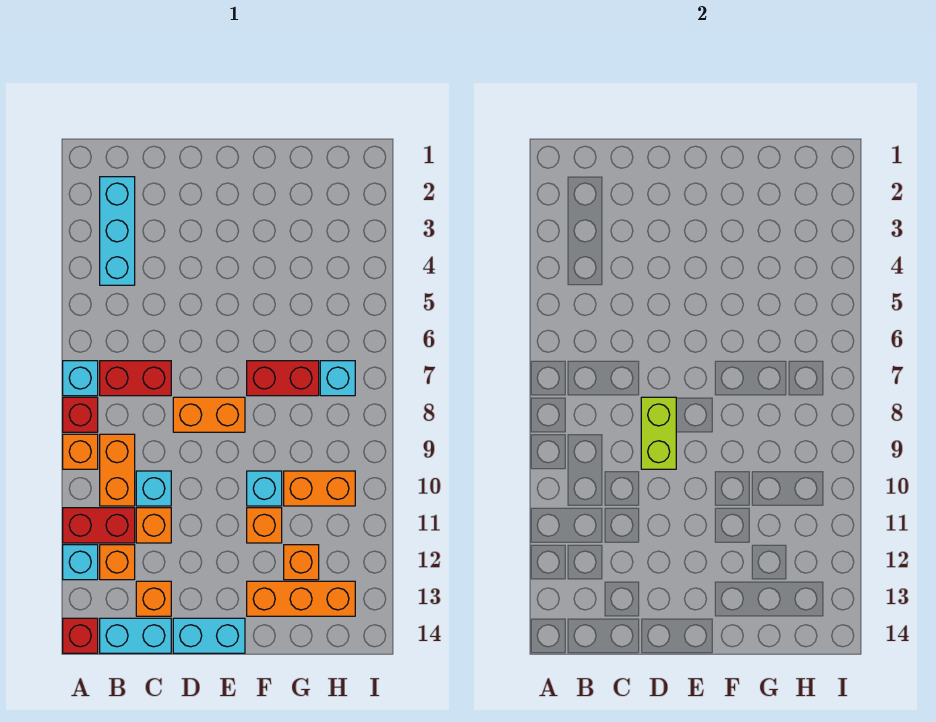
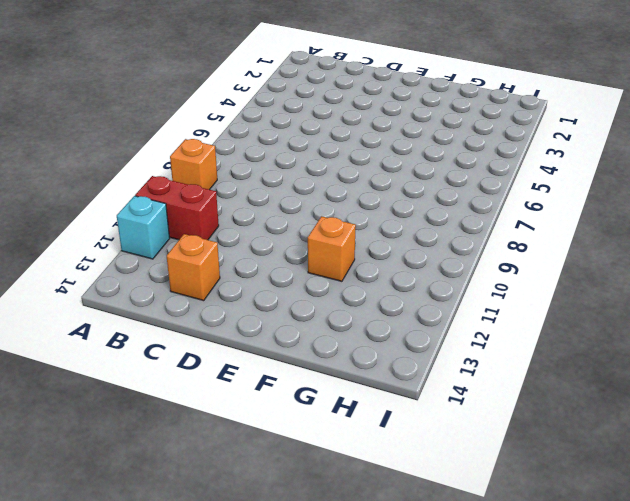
none -> cyan 1x1 brick [63,361,98,396]
none -> red 1x1 brick [63,397,98,432]
none -> red 1x1 brick [63,618,98,653]

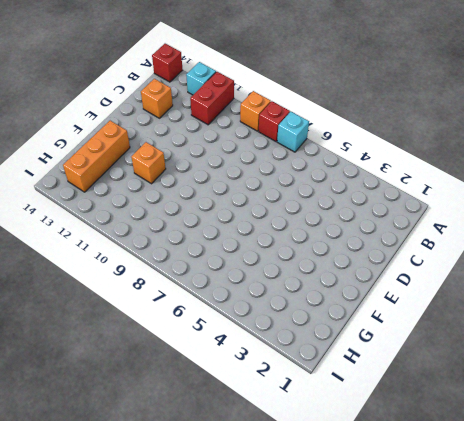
none -> cyan 1x3 brick [100,177,135,285]
none -> red 1x2 brick [100,361,171,396]
none -> orange 1x2 brick [100,434,135,506]

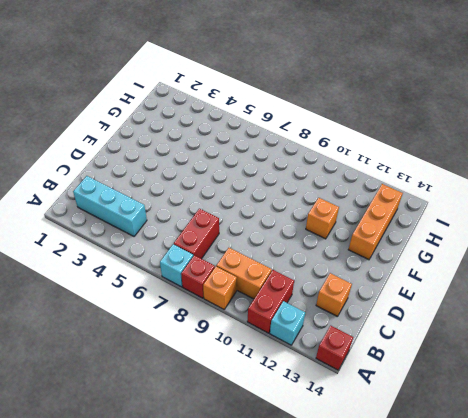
none -> orange 1x1 brick [100,545,135,580]
none -> cyan 1x2 brick [100,618,171,653]
none -> cyan 1x1 brick [136,471,171,506]

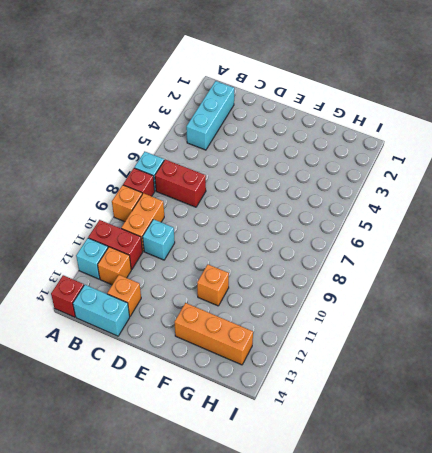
none -> orange 1x1 brick [136,508,171,543]
none -> orange 1x2 brick [173,397,245,432]
none -> cyan 1x2 brick [173,618,245,653]

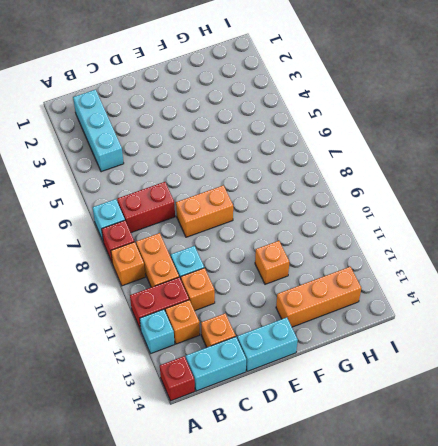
none -> red 1x2 brick [247,361,319,396]
none -> cyan 1x1 brick [247,471,282,506]
none -> orange 1x2 brick [284,471,355,506]

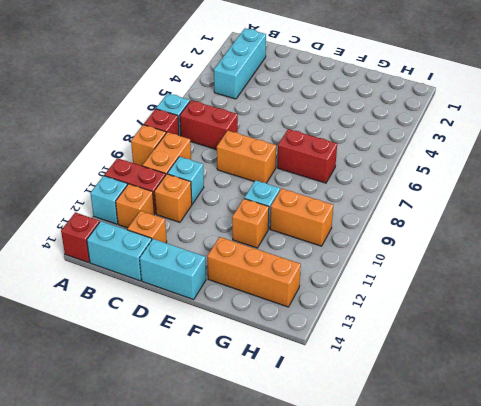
none -> orange 1x1 brick [284,545,319,580]
none -> cyan 1x1 brick [320,361,355,396]
none -> lime 1x2 brick [641,397,676,469]

